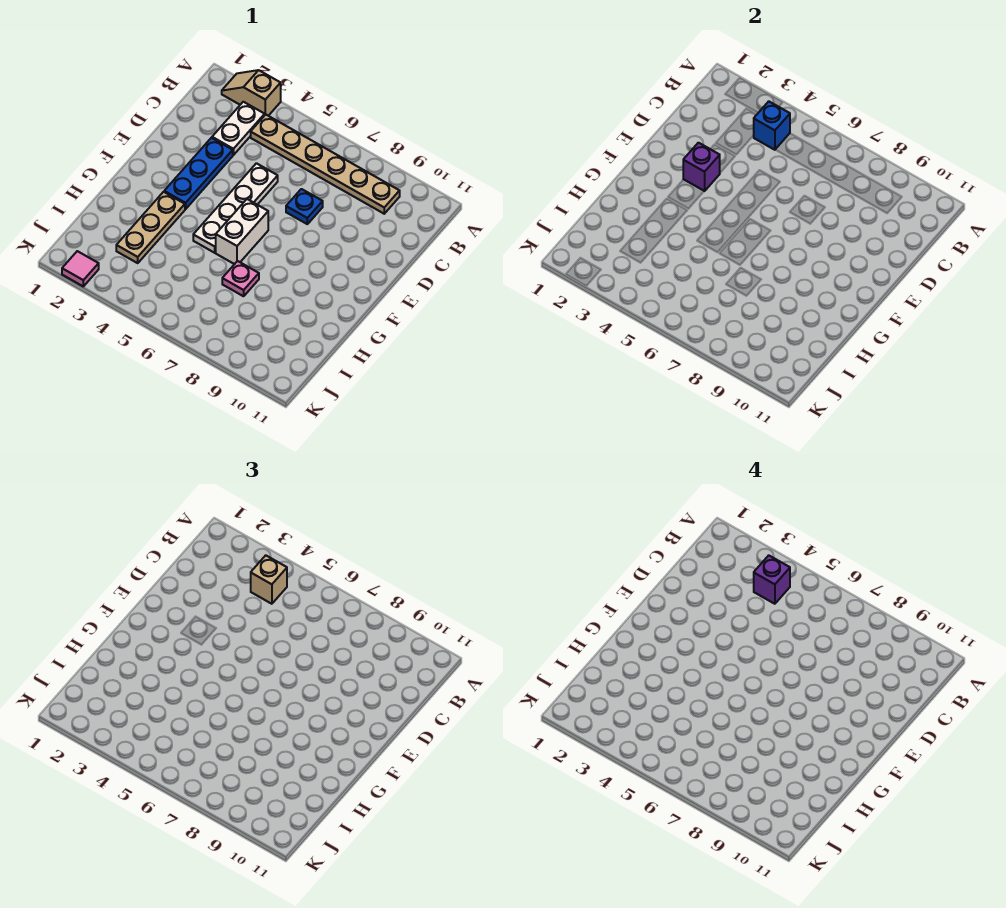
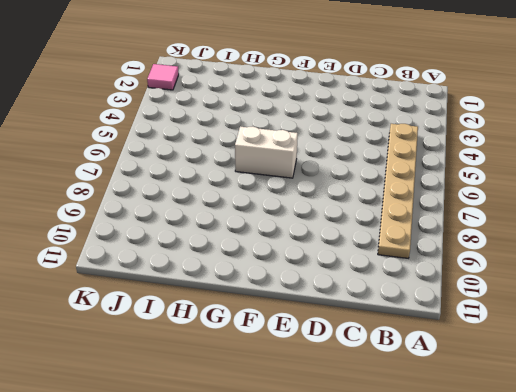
none -> tan 1x2 slope [222,70,281,116]
none -> white 1x2 plate [212,102,265,155]
none -> blue 1x3 plate [164,138,233,209]

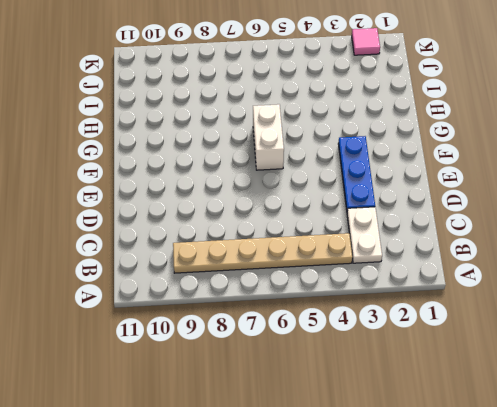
none -> tan 1x2 slope [222,70,281,116]
none -> white 1x4 plate [193,163,278,253]
none -> blue 1x1 plate [286,189,323,224]

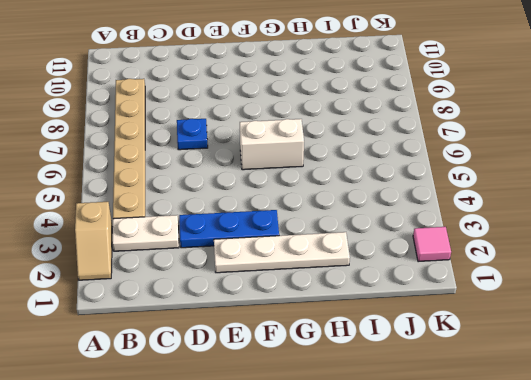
white 1x4 plate [214,232,350,273] -> white 1x4 plate moved to [193,163,278,253]
none -> tan 1x3 plate [116,192,185,263]
none -> pink 1x1 plate [222,261,259,296]
none -> blue 1x1 brick [753,101,790,150]

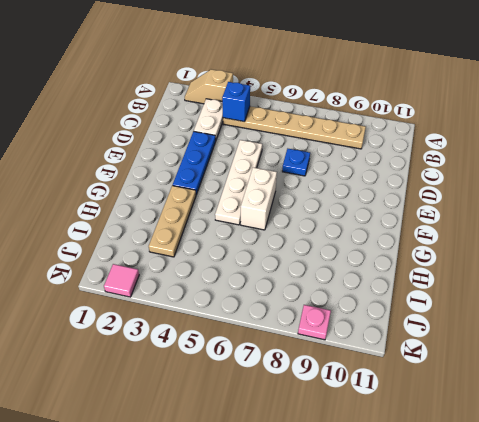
pink 1x1 plate [298,305,331,340] -> pink 1x1 plate moved to [222,261,259,296]
none -> purple 1x1 brick [683,143,720,191]
none -> tan 1x1 brick [251,555,287,604]
none -> purple 1x1 brick [754,555,790,604]

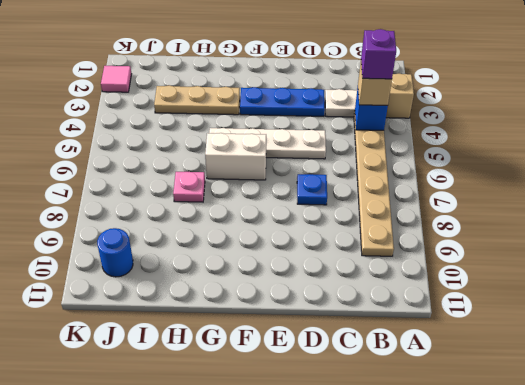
blue 1x1 round brick [97,228,133,277] -> none
none -> purple 1x1 brick [683,143,720,191]

